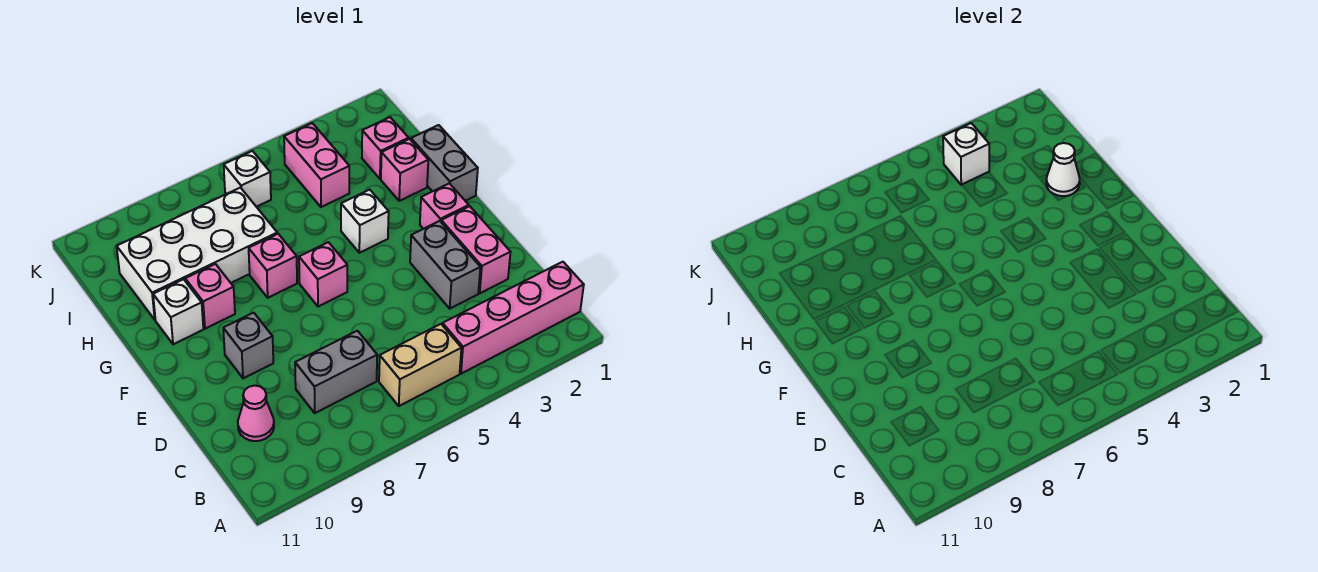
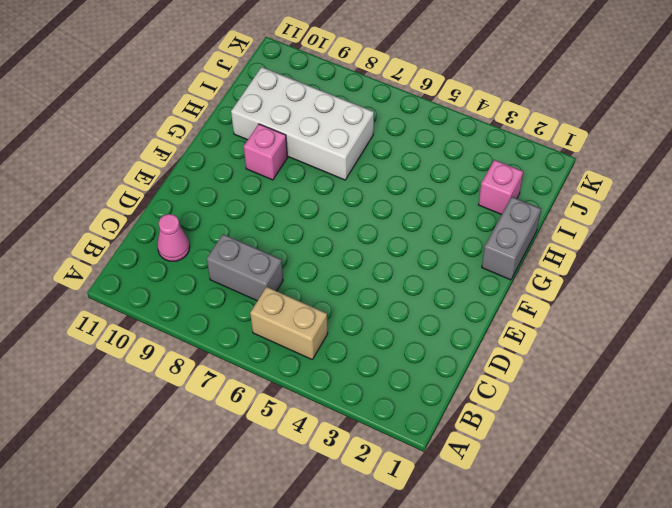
none -> pink 1x4 brick [443,262,584,374]
none -> pink 1x2 brick [441,206,511,293]
none -> grey 1x2 brick [410,221,480,309]

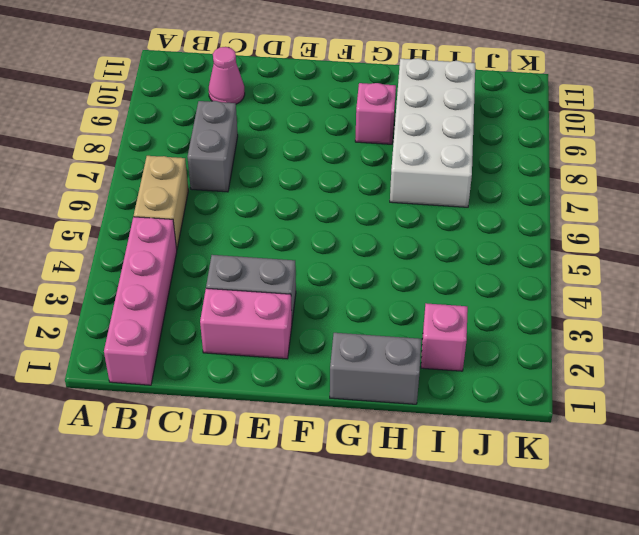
none -> grey 1x1 brick [223,313,273,378]
none -> pink 1x1 brick [420,183,469,229]
none -> pink 1x1 brick [299,242,347,307]

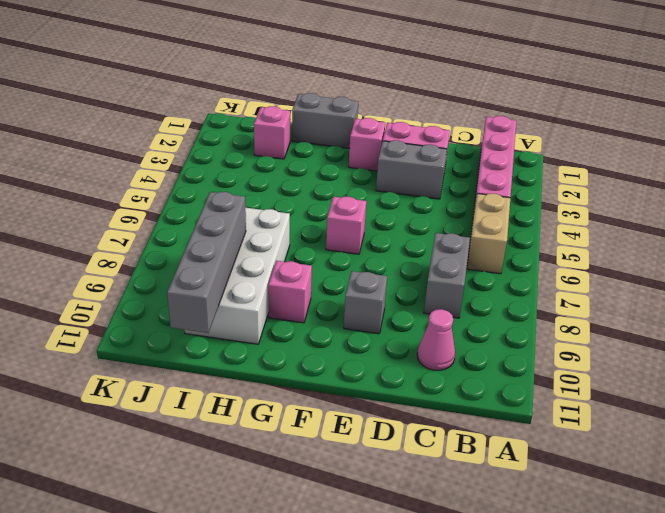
grey 1x4 brick [167,192,246,333] -> none
none -> white 1x1 brick [341,190,389,253]
none -> pink 1x1 brick [249,234,297,298]
none -> white 1x1 brick [153,279,203,344]

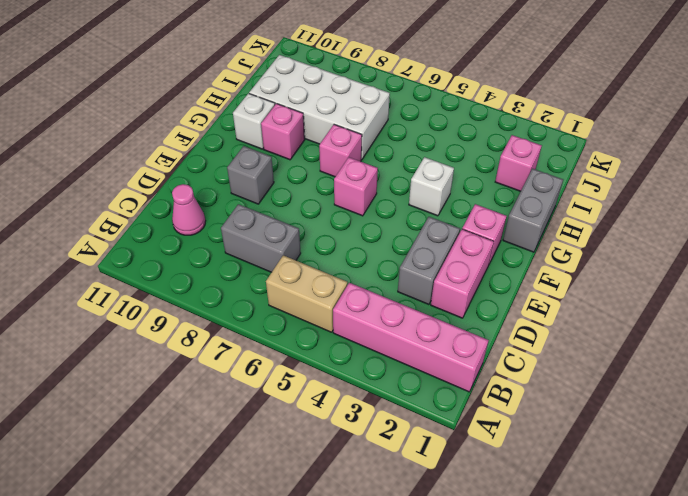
none -> pink 1x1 brick [381,139,428,201]
none -> pink 1x2 brick [284,123,349,207]
none -> white 1x1 brick [224,151,271,207]

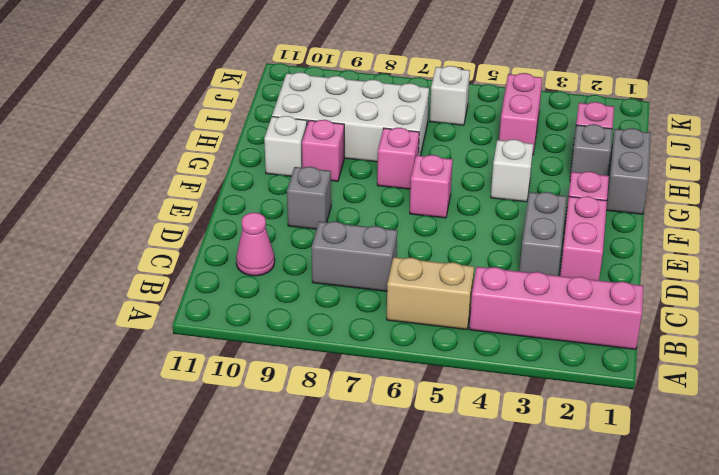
grey 1x1 brick [570,124,612,179] -> pink 1x1 brick [381,139,428,201]
none -> white 1x1 cone [1046,143,1080,196]
none -> white 1x1 brick [943,123,989,185]

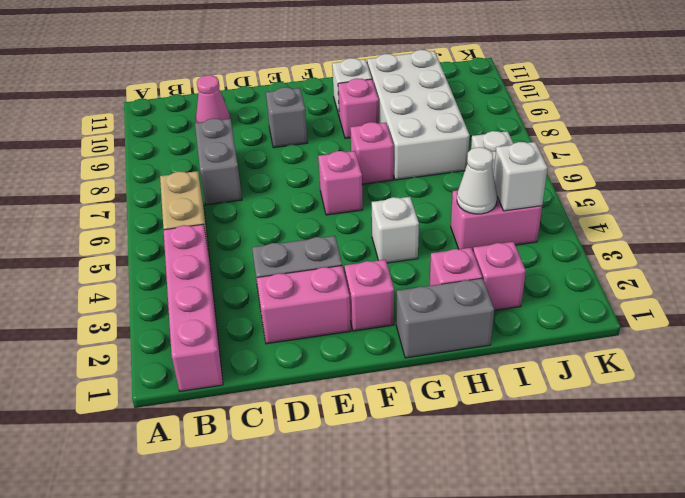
white 1x1 cone [457,147,497,214] -> white 1x1 cone moved to [1046,143,1080,196]

